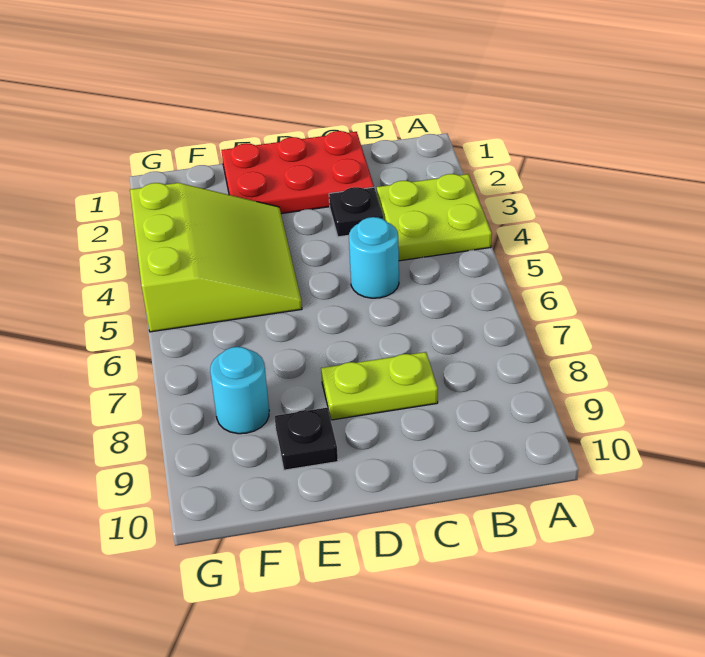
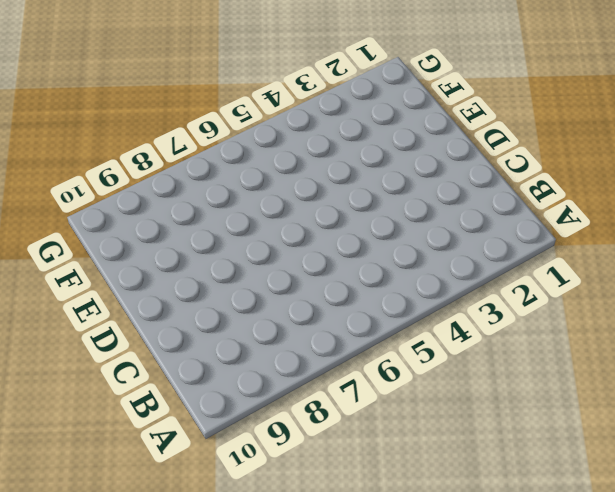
none -> lime 2x2 plate [377,174,492,261]
none -> red 2x3 plate [221,131,374,214]

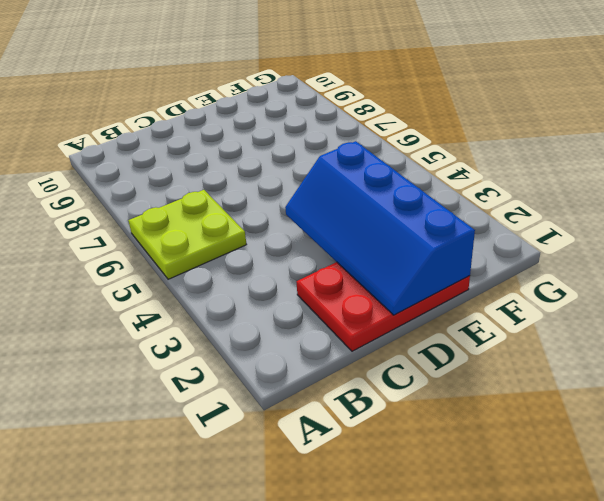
lime 2x2 plate [128,190,246,279] -> lime 2x2 plate moved to [377,174,492,261]
blue 2x4 slope [285,141,475,315] -> none
none -> black 1x1 plate [329,187,383,237]
none -> cyan 1x1 round brick [349,217,399,298]

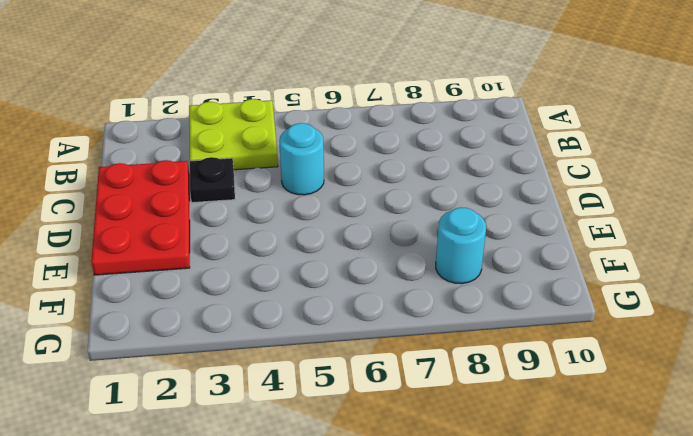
none -> lime 1x2 plate [321,352,438,420]
none -> lime 3x3 slope [130,183,302,332]

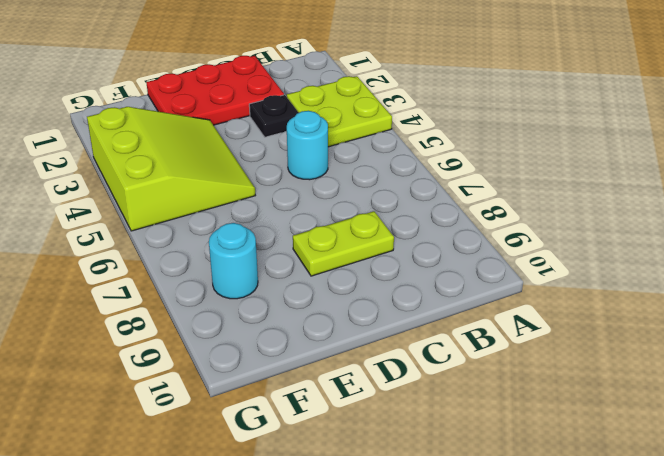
none -> black 1x1 plate [275,408,338,470]

